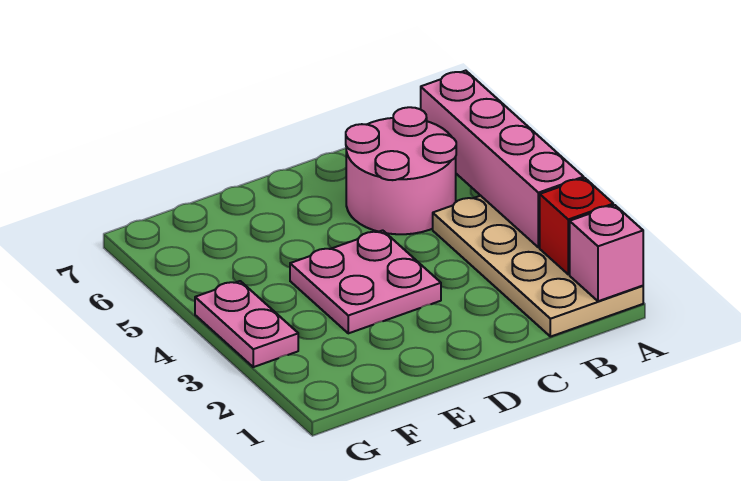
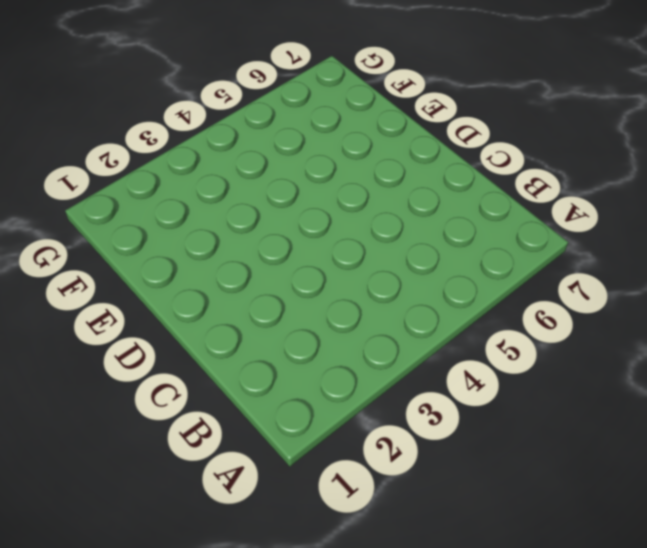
none -> tan 2x4 plate [433,196,643,337]
none -> pink 2x2 round brick [346,107,456,234]

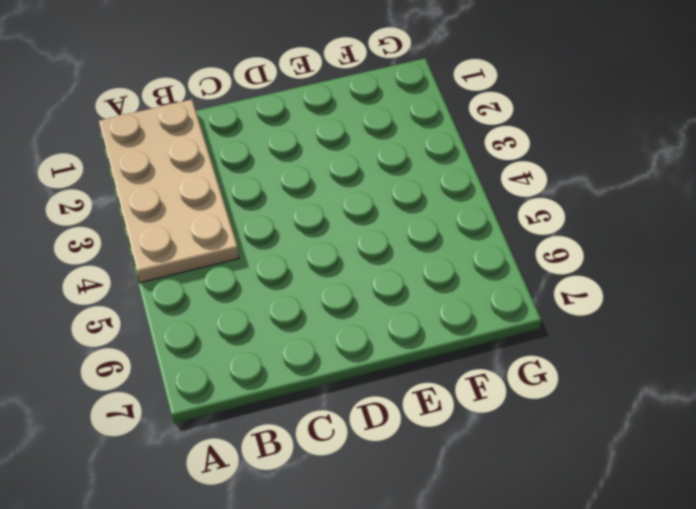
none -> pink 2x2 round brick [346,107,456,234]
none -> pink 2x2 plate [290,230,441,333]

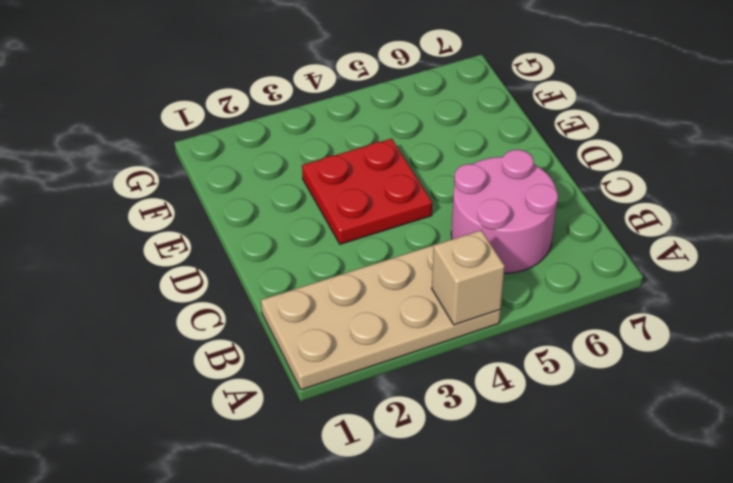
tan 1x1 brick [432,230,505,325] -> pink 1x4 brick [421,71,584,248]
red 2x2 plate [302,139,432,244] -> pink 2x2 plate [290,230,441,333]
none -> pink 1x2 plate [195,281,298,367]
none -> pink 1x1 brick [570,205,643,301]

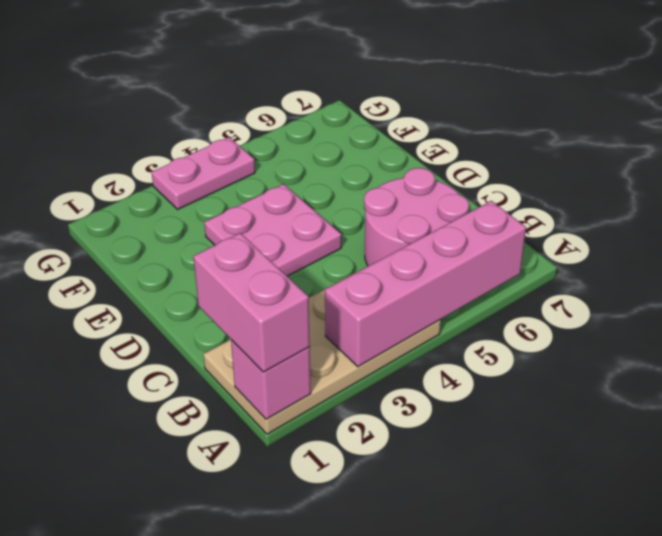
pink 1x2 brick [193,233,310,372] -> none
none -> red 1x1 brick [540,178,613,274]

